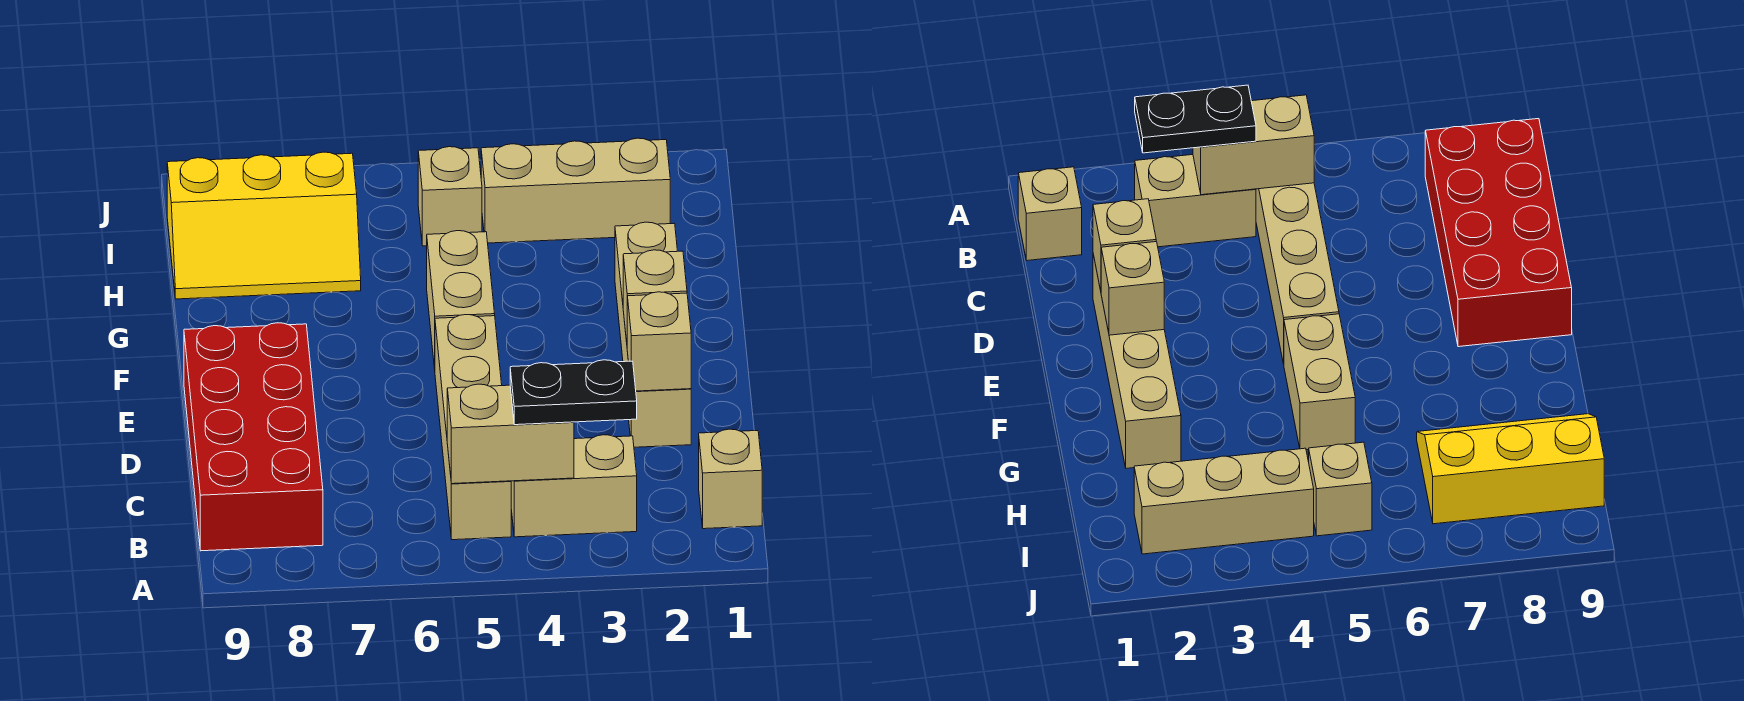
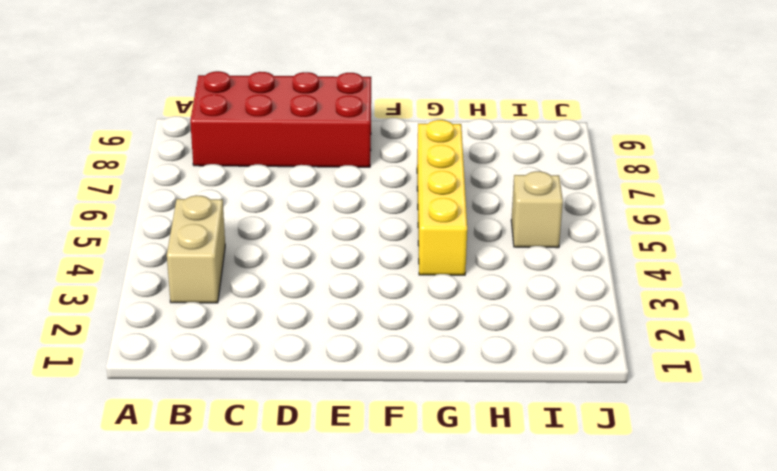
yellow 1x4 brick [417,120,467,275] -> tan 1x2 brick [427,231,495,368]
none -> tan 1x1 brick [699,429,762,529]
none -> tan 1x4 brick [435,315,511,540]
none -> tan 1x4 brick [615,222,691,447]

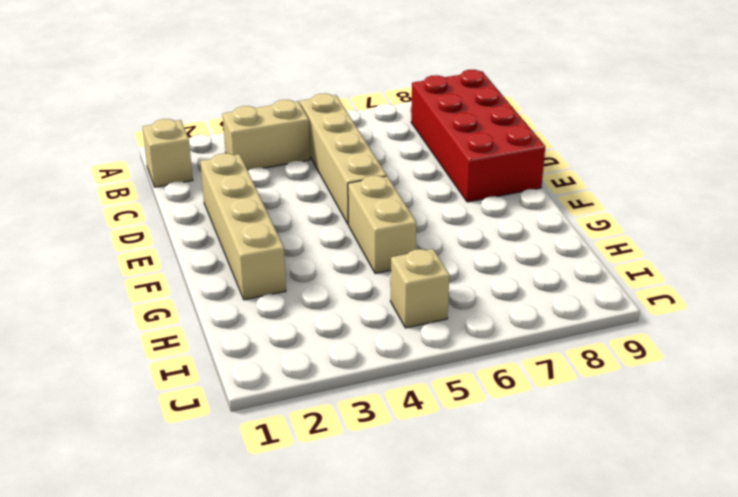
none -> yellow 2x3 slope [167,152,361,299]
none -> tan 1x3 brick [481,138,670,243]
none -> tan 1x2 brick [447,384,574,484]

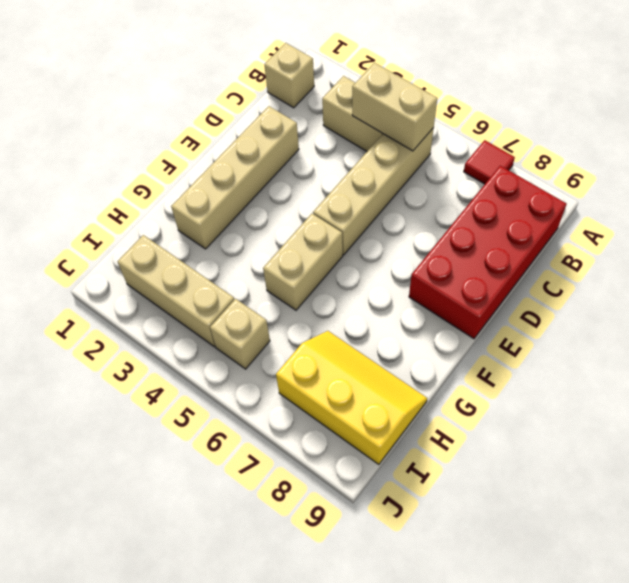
red 1x1 tile [464,140,515,184] -> none
none -> tan 1x1 brick [627,292,691,391]
none -> tan 1x1 brick [623,250,687,342]
none -> black 1x2 plate [510,360,637,425]

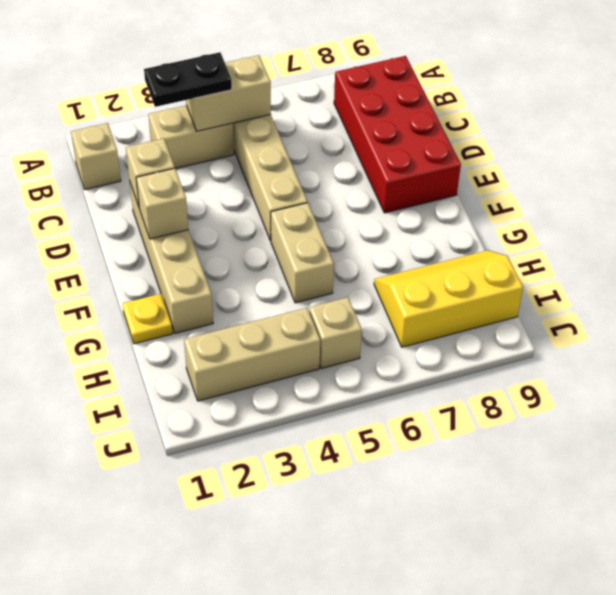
yellow 1x1 plate [122,294,173,344] -> none

